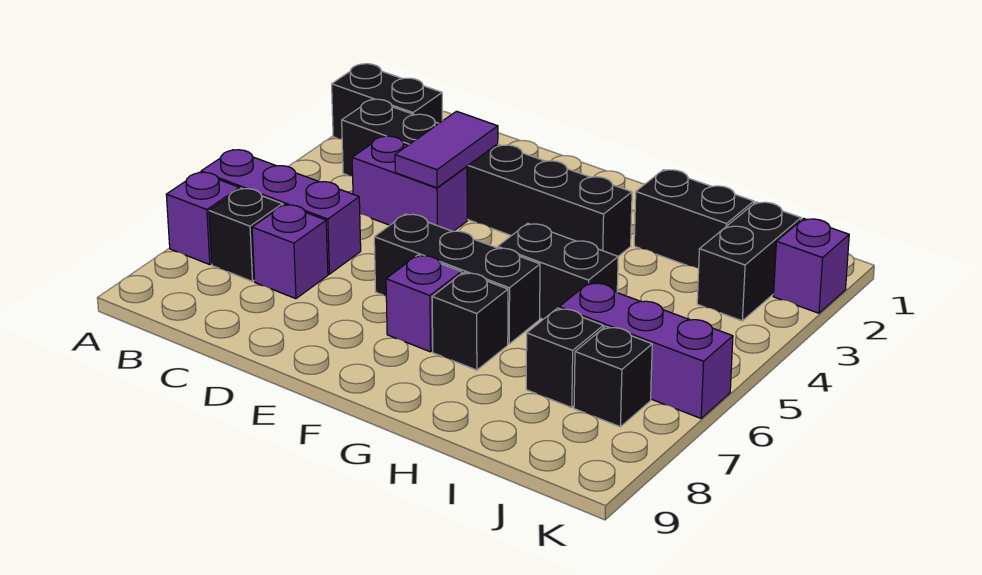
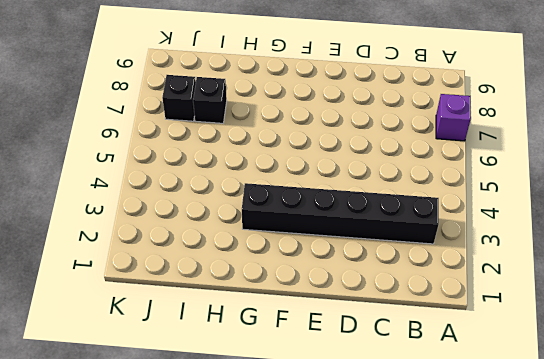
none -> black 1x2 brick [332,64,442,139]
none -> purple 1x3 brick [201,150,361,274]
none -> black 1x1 brick [209,188,283,281]

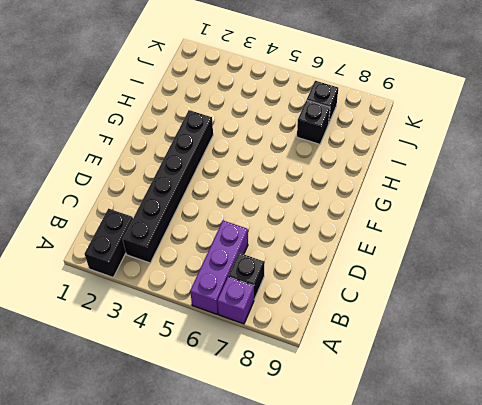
none -> purple 1x2 brick [352,136,467,231]
none -> purple 1x1 brick [252,205,328,299]
none -> black 1x3 brick [374,214,540,344]

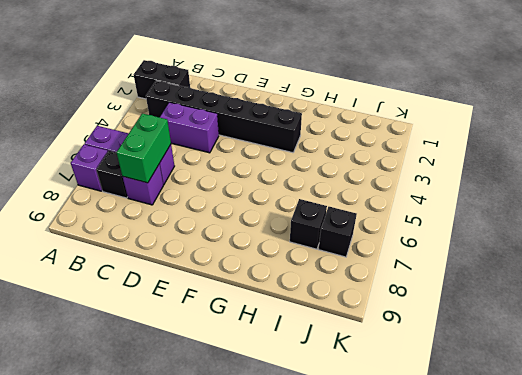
green 1x2 brick [116,113,171,183] -> none
none -> black 1x3 brick [374,214,540,344]
none -> purple 1x1 brick [386,255,461,352]
none -> black 1x2 brick [498,223,618,319]

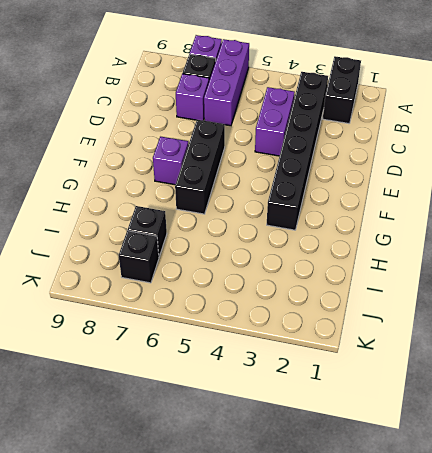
none -> black 1x2 brick [498,223,618,319]
none -> black 1x1 brick [432,272,508,370]
none -> black 1x2 brick [634,170,754,268]

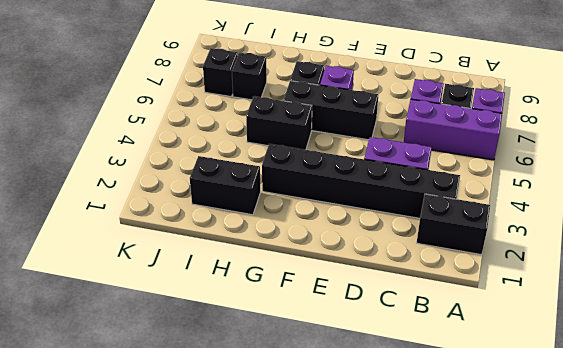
none -> purple 1x3 brick [559,282,733,418]
none -> black 1x2 brick [697,202,801,321]
none -> purple 1x1 brick [773,218,849,313]

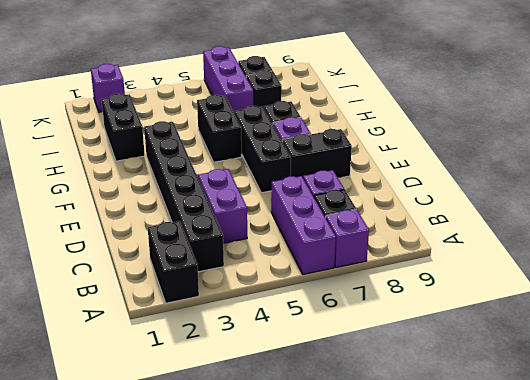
black 1x2 brick [283,129,352,178] -> black 1x2 brick moved to [697,202,801,321]
none -> purple 1x2 tile [395,111,498,188]

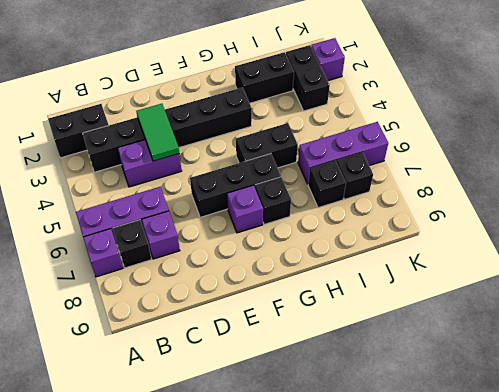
green 1x2 tile [136,104,179,161] -> purple 1x2 tile [395,111,498,188]

